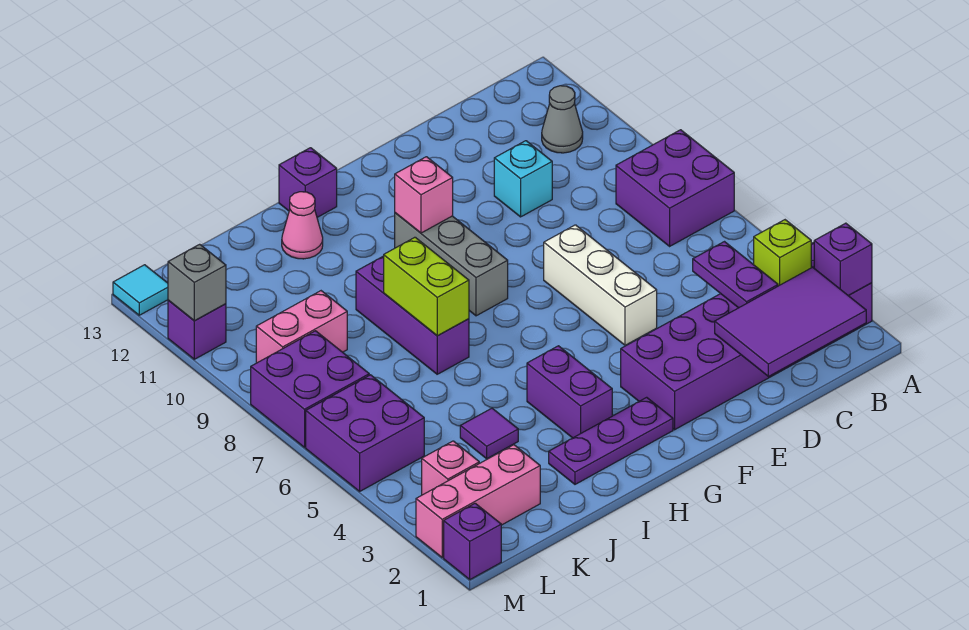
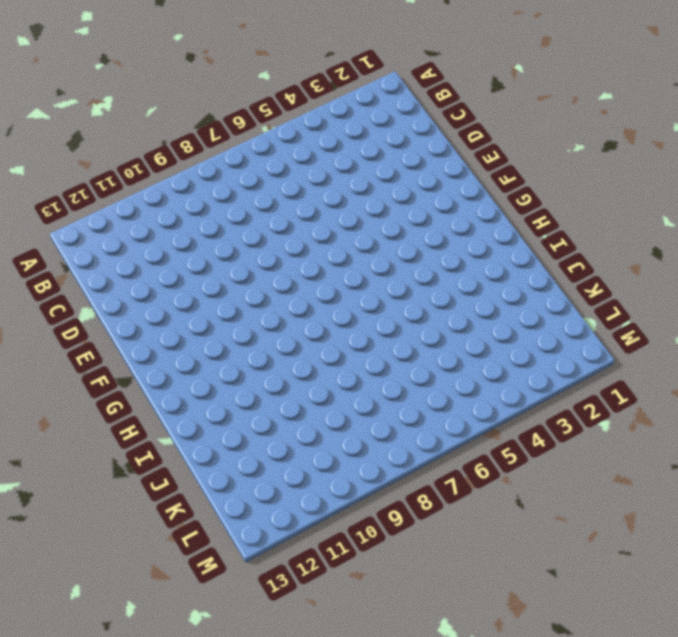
none -> purple 2x6 brick [621,242,872,430]
none -> purple 2x2 brick [616,130,734,246]
none -> grey 1x1 cone [542,86,583,153]

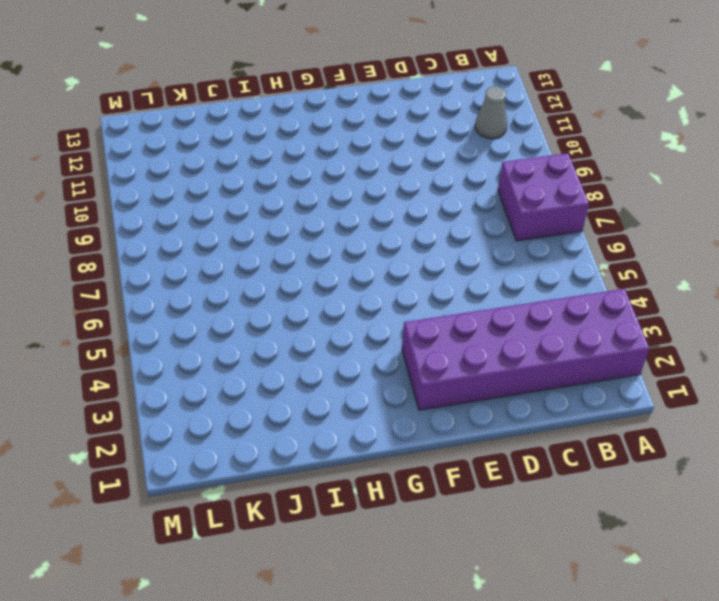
none -> cyan 1x1 brick [494,141,552,217]
none -> white 1x3 brick [544,225,657,345]
none -> purple 1x3 plate [549,397,673,484]

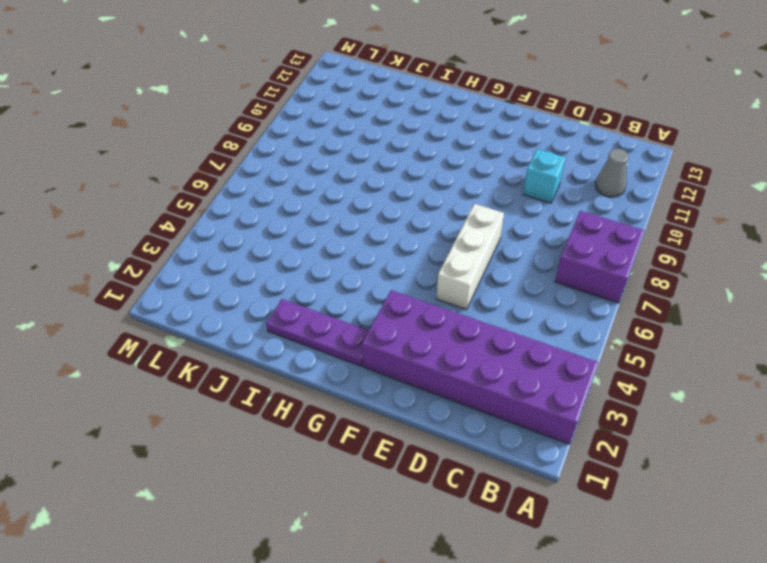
none -> grey 1x3 brick [395,213,508,316]
none -> purple 1x2 brick [527,346,612,438]
none -> purple 1x1 brick [279,148,337,217]

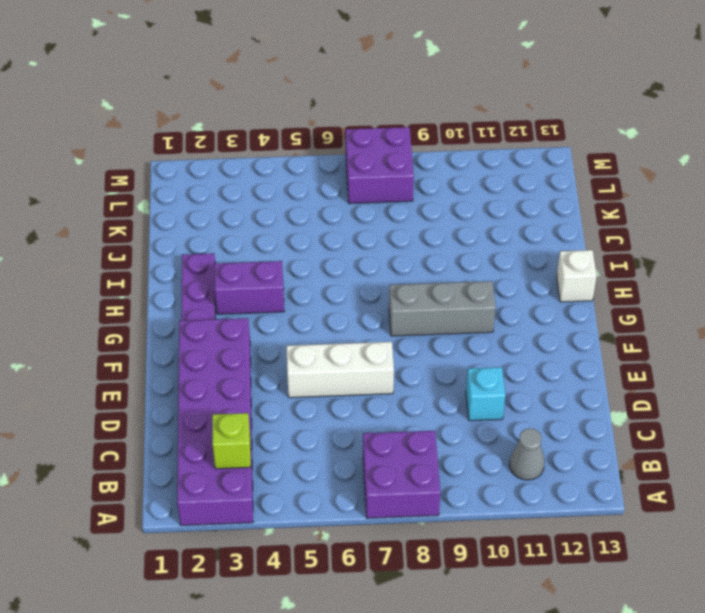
white 1x1 brick [557,250,597,302] -> purple 1x1 brick [279,148,337,217]
none -> purple 1x3 brick [356,256,469,374]
none -> pink 1x1 cone [282,192,323,259]
none -> purple 1x1 tile [460,408,518,459]

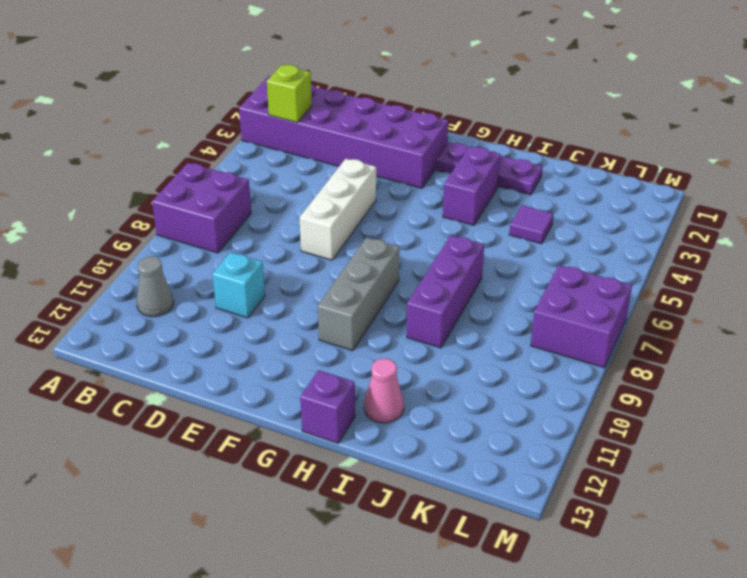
none -> pink 1x3 brick [416,445,540,557]
none -> pink 1x2 brick [256,291,347,363]
none -> pink 1x1 brick [422,441,479,495]

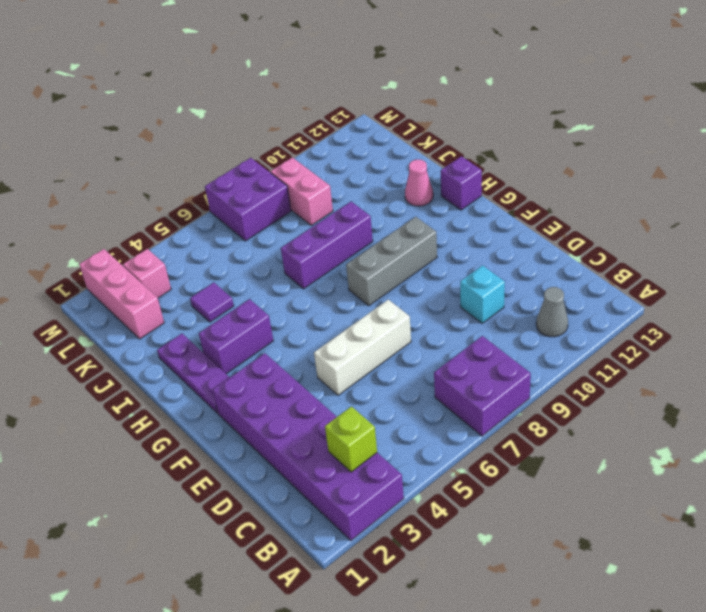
none -> purple 2x2 brick [306,375,424,491]
none -> purple 1x1 brick [444,503,501,579]
none -> purple 1x1 brick [168,300,226,359]

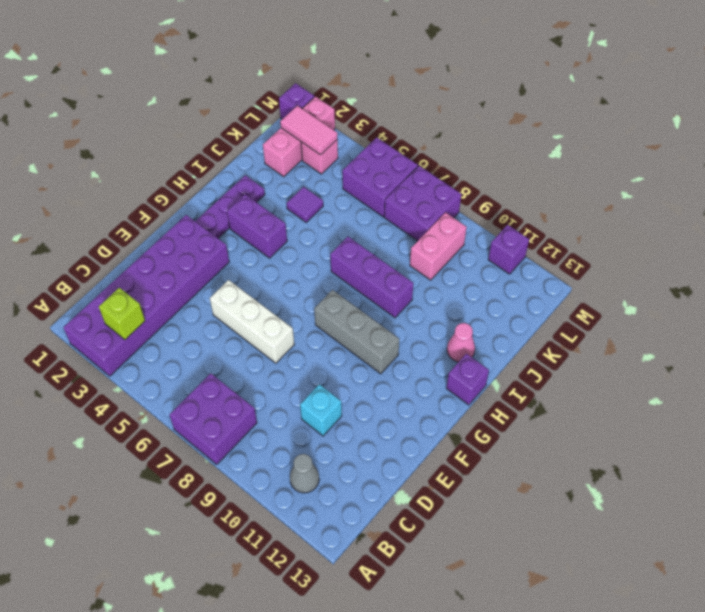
pink 1x2 tile [280,106,337,155] -> none
none -> cyan 1x1 tile [113,265,168,315]
none -> purple 1x1 brick [814,223,872,296]
none -> purple 2x3 tile [715,267,866,376]

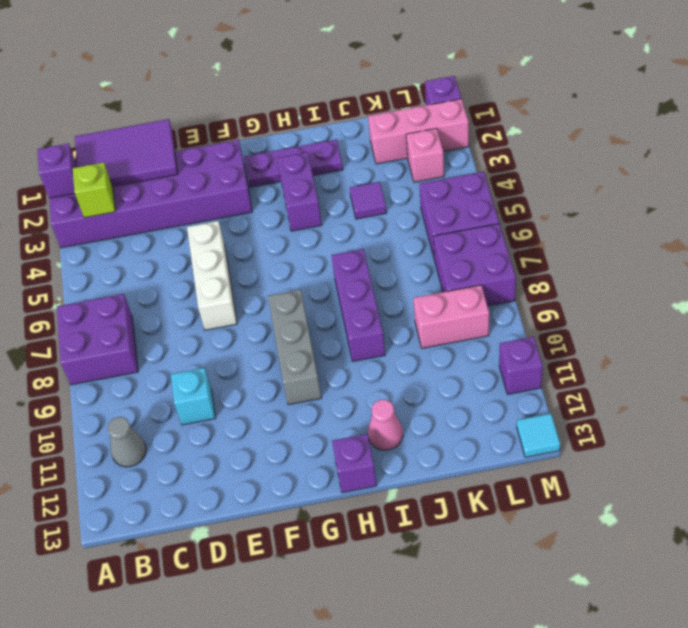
none -> purple 1x2 plate [693,242,778,308]
none -> pink 1x1 brick [395,157,453,233]
none -> lime 1x2 brick [384,237,469,336]

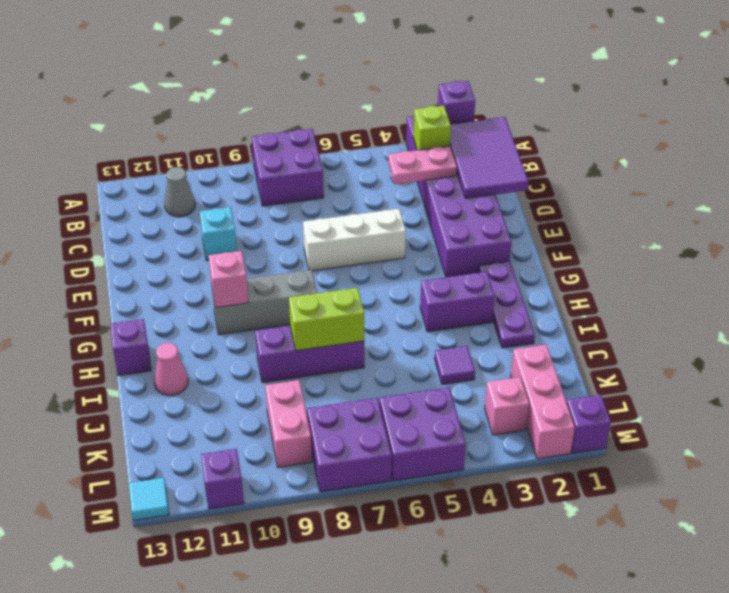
pink 1x2 plate [388,146,457,184] -> purple 1x2 plate [693,242,778,308]
none -> grey 1x1 brick [168,244,226,321]

